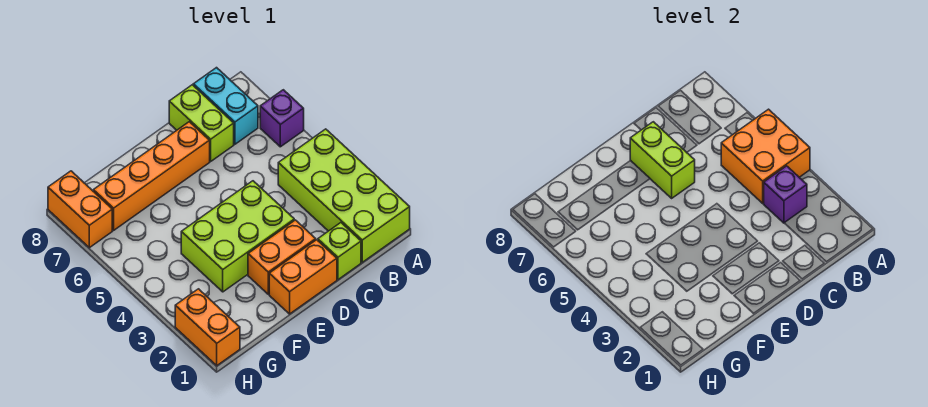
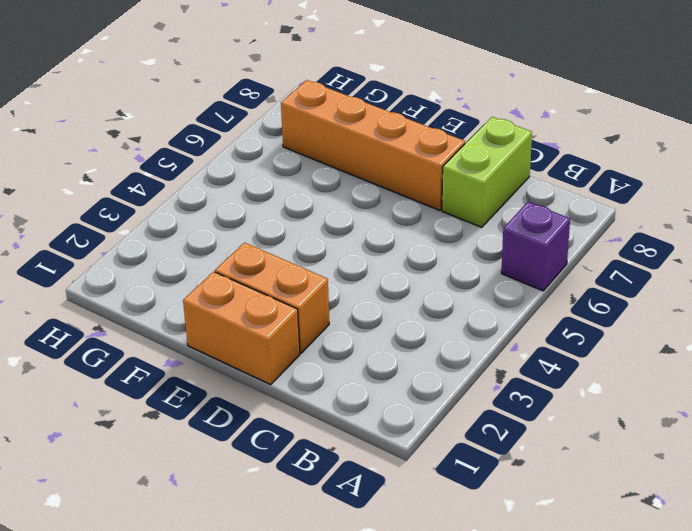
none -> lime 2x4 brick [278,129,410,262]
none -> cyan 1x2 brick [193,68,258,144]
none -> lime 1x1 brick [318,223,361,280]

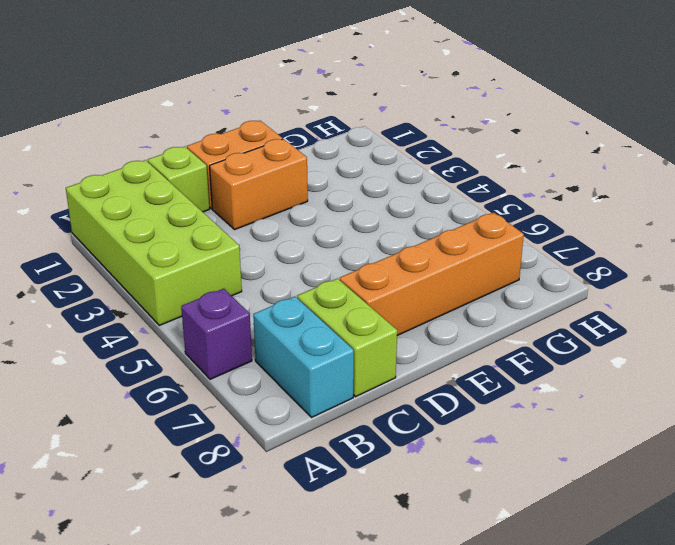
none -> lime 2x3 brick [181,181,294,292]
none -> orange 1x2 brick [175,289,240,366]
none -> orange 1x2 brick [48,171,112,248]

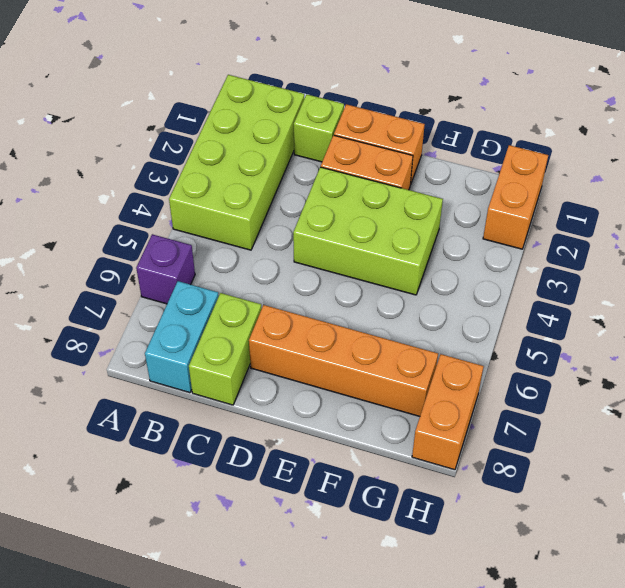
none -> orange 2x2 brick [721,109,810,203]
none -> purple 1x1 brick [764,166,807,223]
none -> lime 1x2 brick [630,122,695,198]

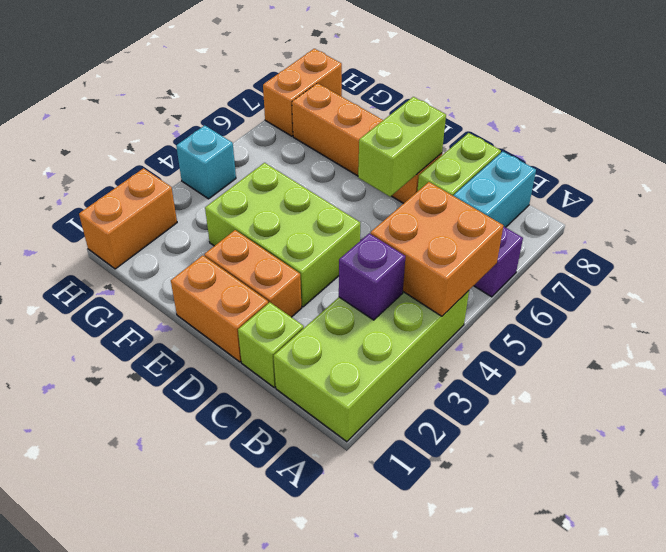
cyan 1x1 brick [176,125,236,199] -> none

